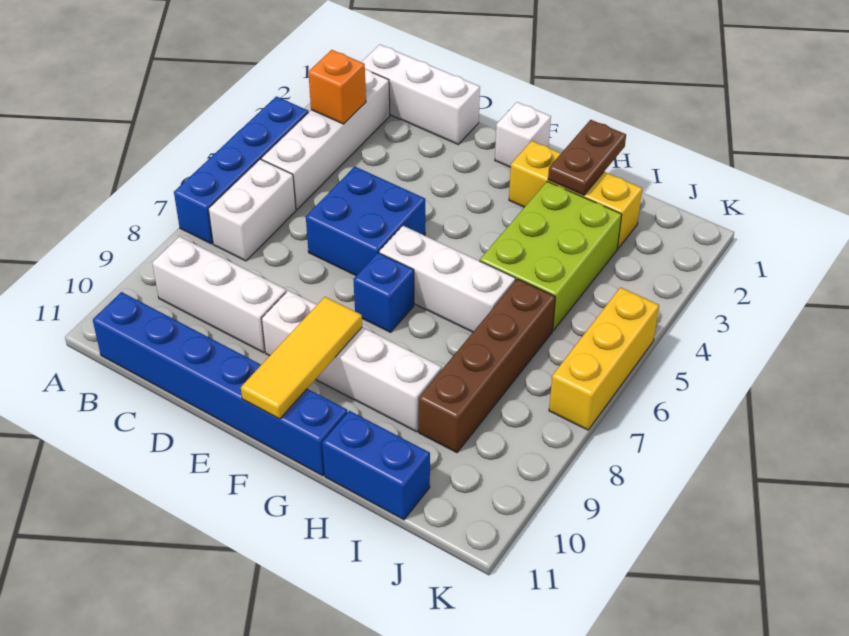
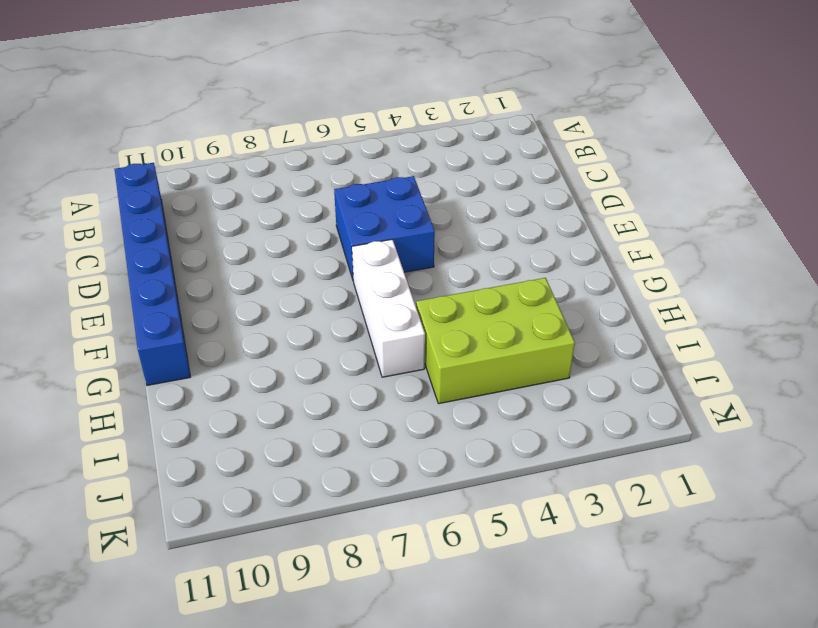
none -> blue 1x4 brick [174,96,308,244]
none -> white 1x3 brick [362,45,480,144]
none -> white 1x4 brick [261,69,390,209]

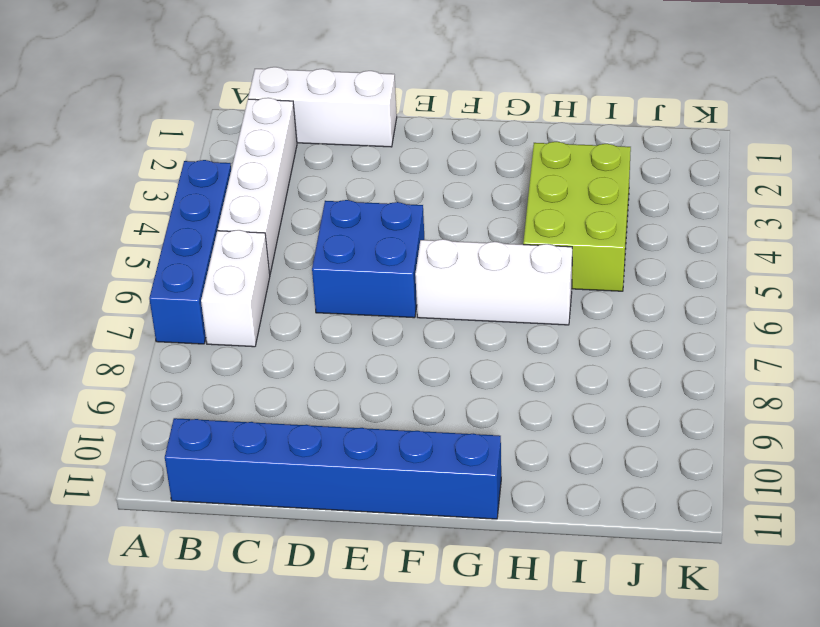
none -> white 1x3 brick [152,236,286,353]
none -> white 1x4 brick [262,291,442,432]
none -> white 1x1 brick [495,102,551,167]

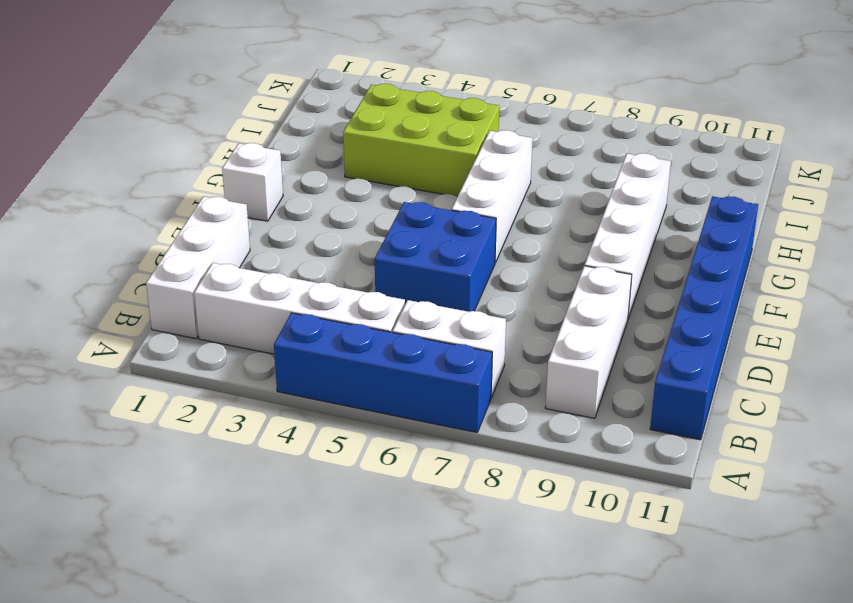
none -> blue 1x1 brick [353,253,414,332]
none -> yellow 1x3 brick [509,141,642,249]
none -> blue 1x2 brick [322,411,430,520]

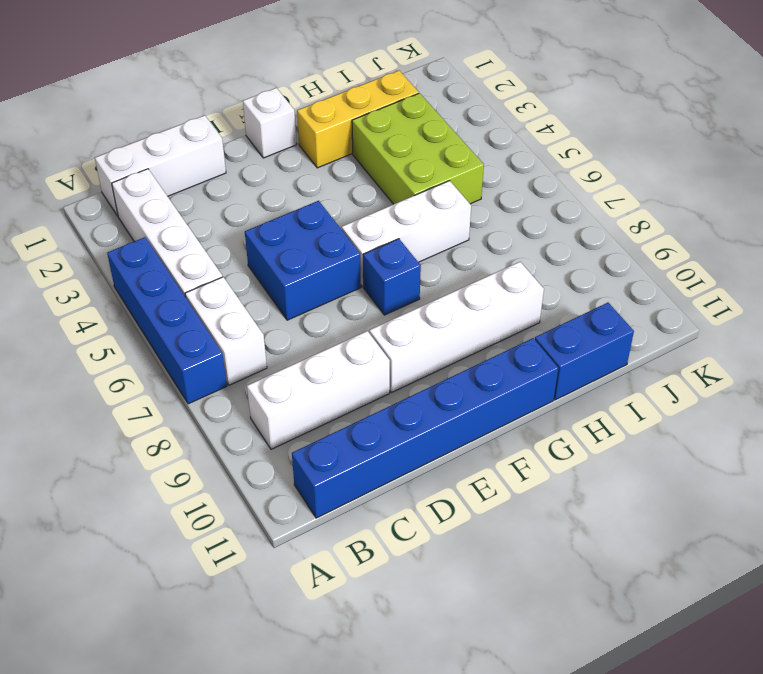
none -> brown 1x4 brick [419,279,555,453]
none -> yellow 1x3 brick [549,287,659,430]
none -> orange 1x1 brick [308,50,366,124]

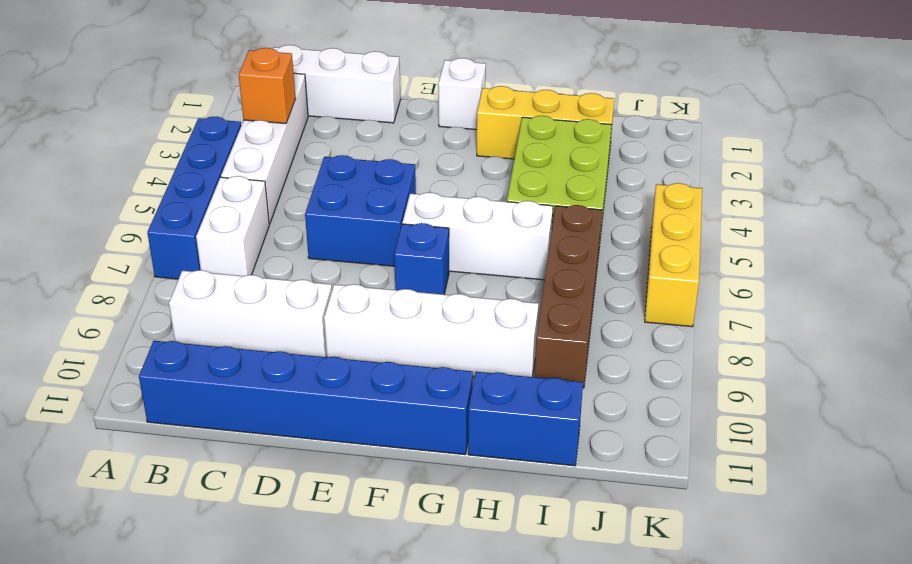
none -> yellow 1x3 tile [241,297,362,419]
none -> brown 1x2 plate [548,120,626,195]

